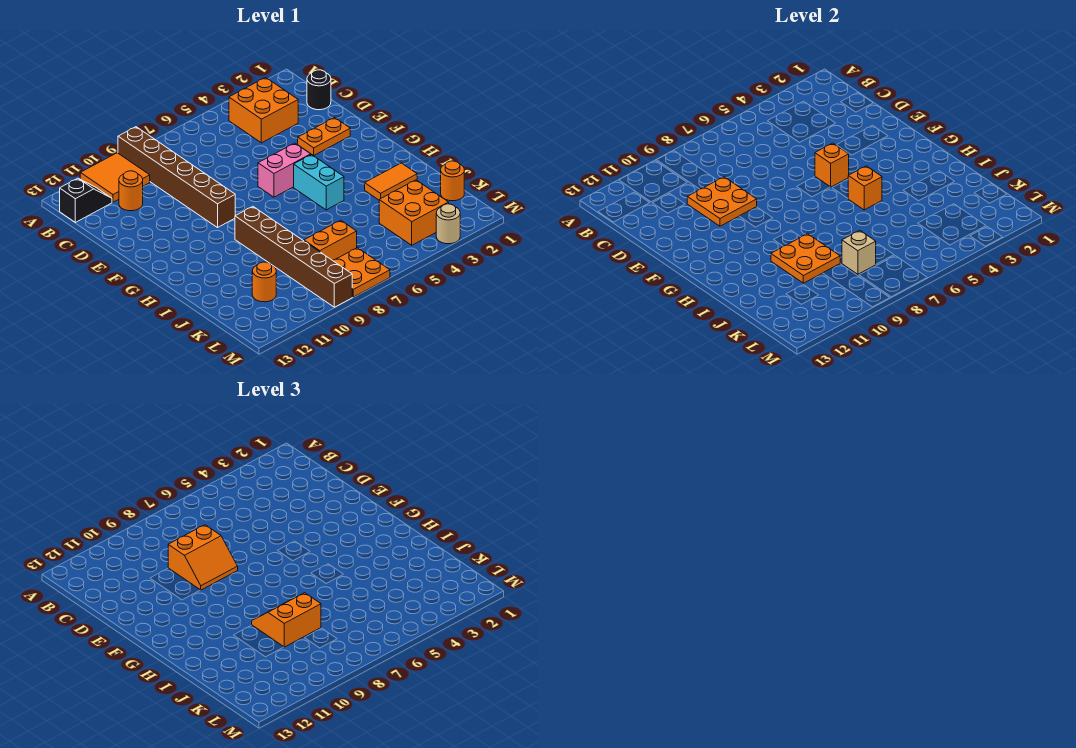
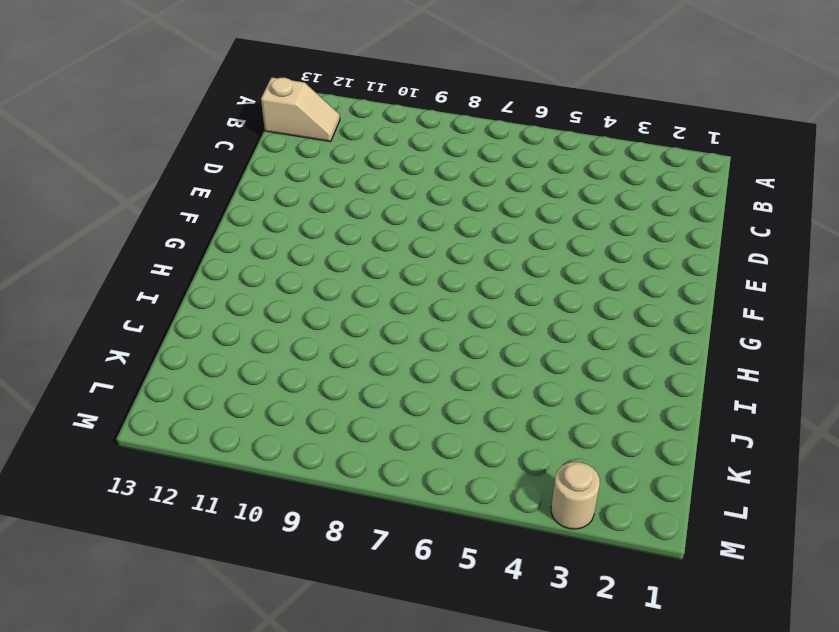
tan 1x2 slope [261,77,340,142] -> black 1x2 slope [60,178,112,222]
none -> brown 1x6 brick [118,127,235,228]
none -> orange 2x2 tile [80,153,150,202]
none -> orange 2x2 brick [229,77,298,143]

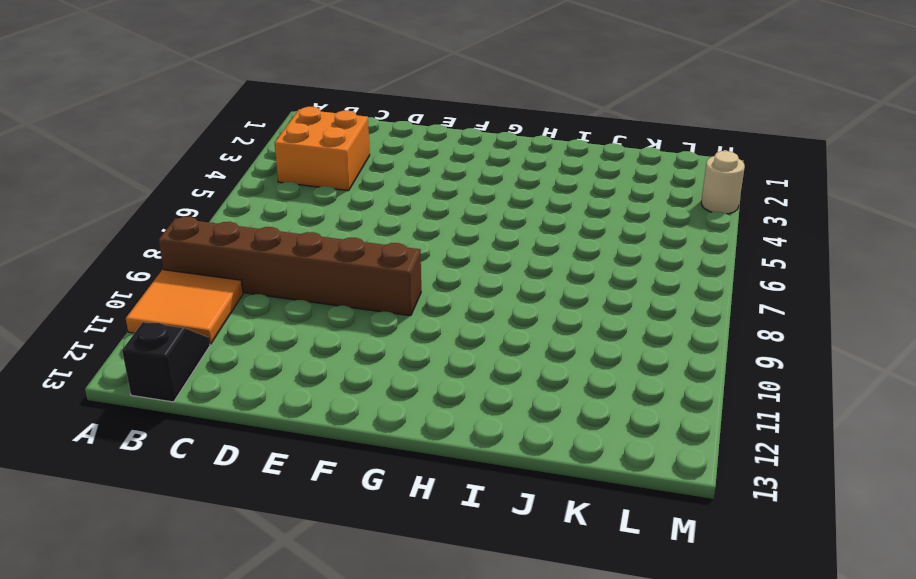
none -> black 1x1 round brick [307,70,331,110]
none -> orange 1x1 round brick [119,171,143,211]
none -> orange 1x2 plate [298,118,350,156]

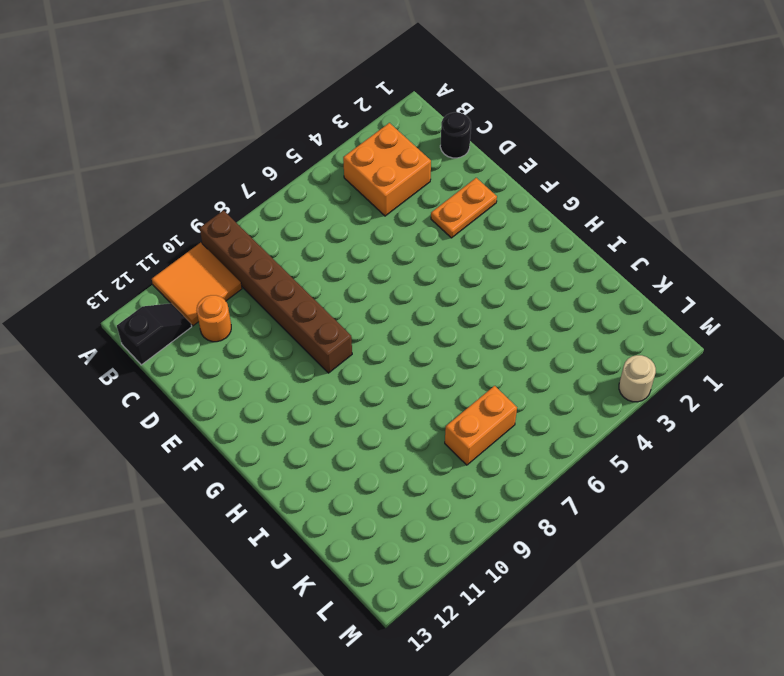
none -> pink 1x2 brick [258,143,311,197]
none -> cyan 1x2 brick [294,154,344,210]
none -> brown 1x6 brick [235,206,352,307]

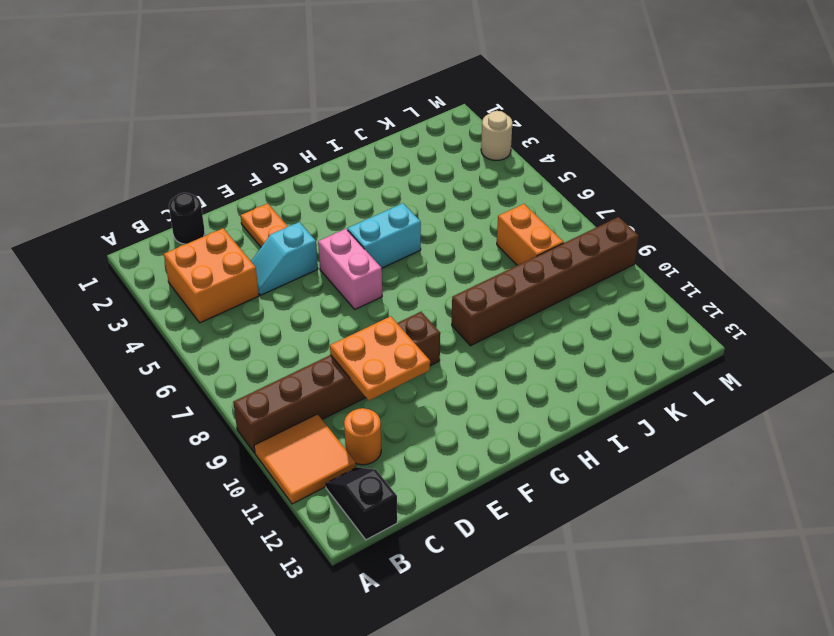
cyan 1x2 slope [251,222,318,295] -> none
none -> orange 1x2 tile [365,163,417,200]
none -> orange 1x1 round brick [441,161,464,201]
none -> orange 2x2 brick [379,180,449,245]

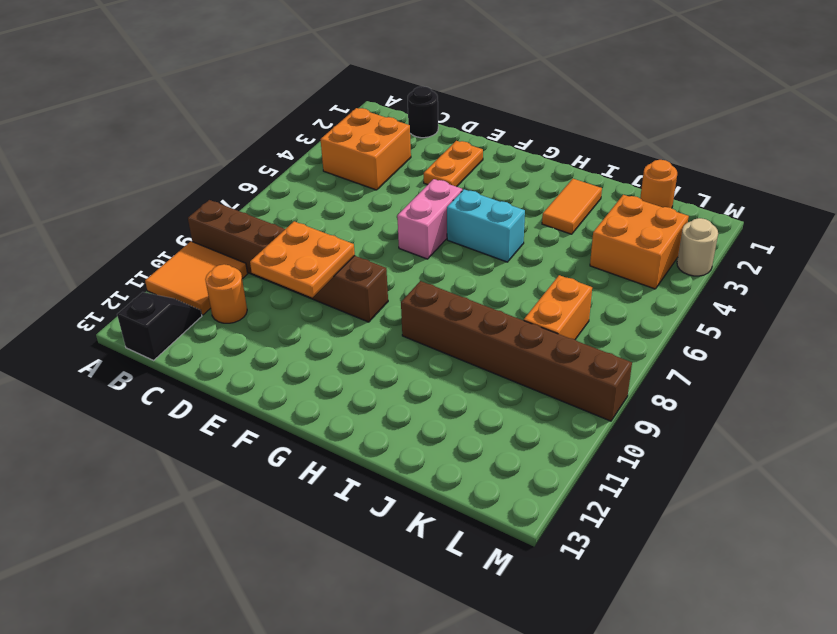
none -> orange 1x1 round brick [252,262,276,302]
none -> orange 2x2 plate [333,248,390,297]
none -> orange 1x1 brick [815,143,849,187]

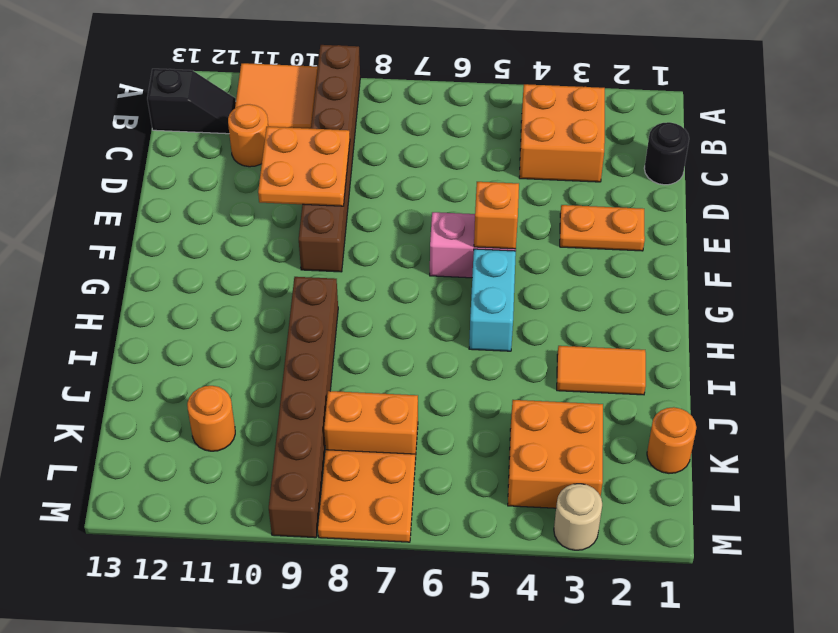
none -> orange 1x1 brick [848,166,882,210]
none -> orange 2x2 plate [771,234,840,283]
none -> tan 1x1 brick [842,231,876,274]

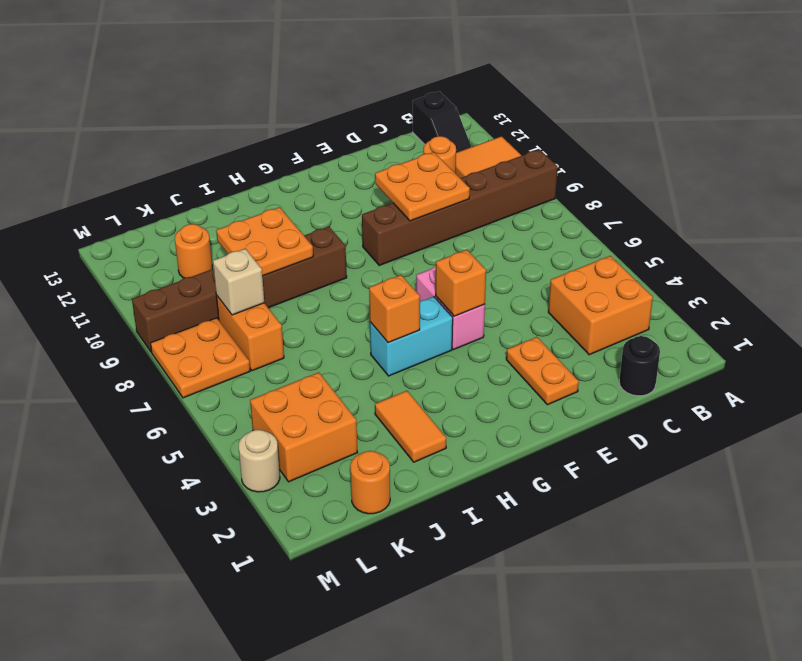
none -> orange 2x2 slope [168,525,238,590]
none -> orange 2x2 slope [252,593,321,647]

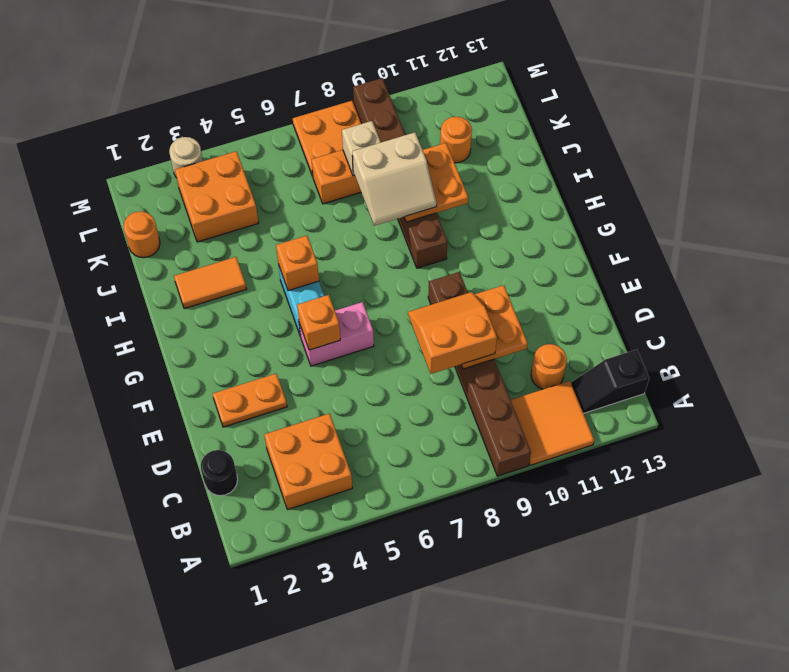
tan 2x2 slope [352,132,437,226] -> orange 2x2 slope [252,593,321,647]

